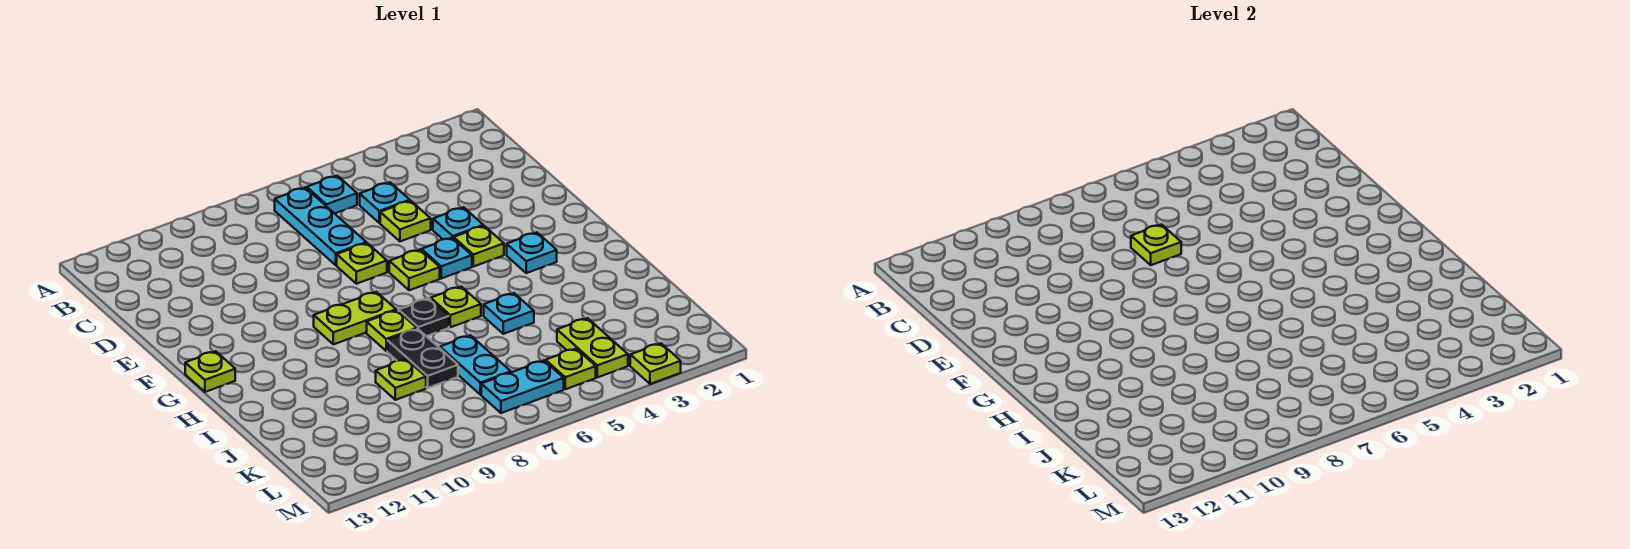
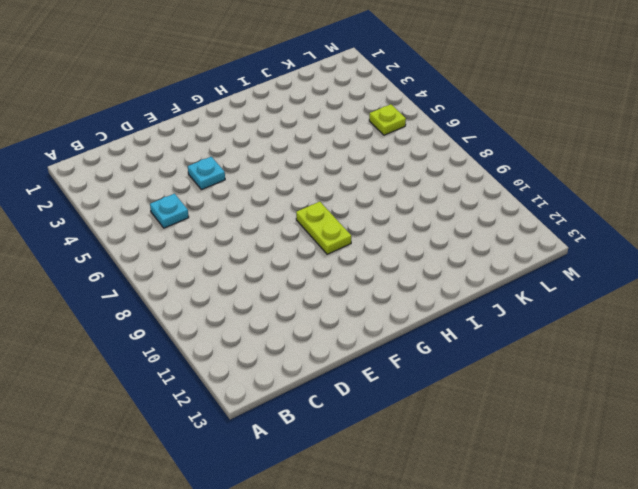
none -> cyan 1x1 plate [307,176,357,214]
none -> cyan 1x3 plate [275,188,366,265]
none -> lime 1x1 plate [380,201,431,241]

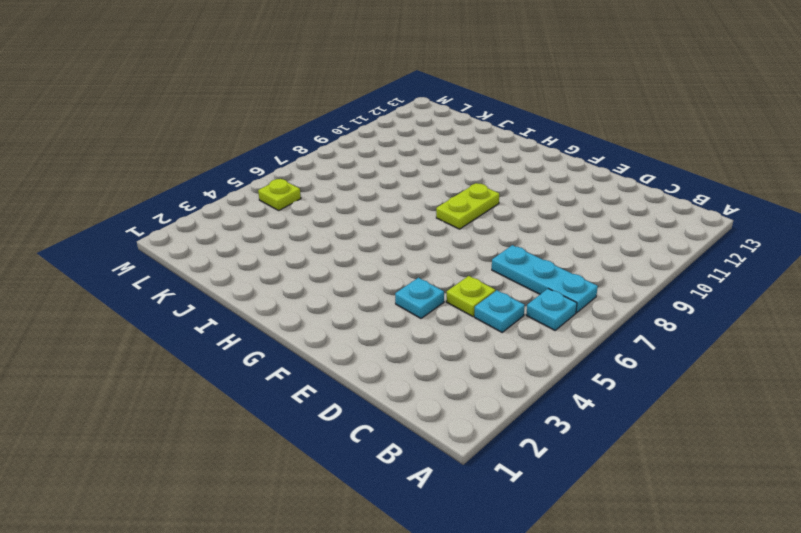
none -> lime 1x1 plate [337,243,387,284]
none -> lime 1x1 plate [454,226,504,267]
none -> cyan 1x1 plate [422,238,472,278]

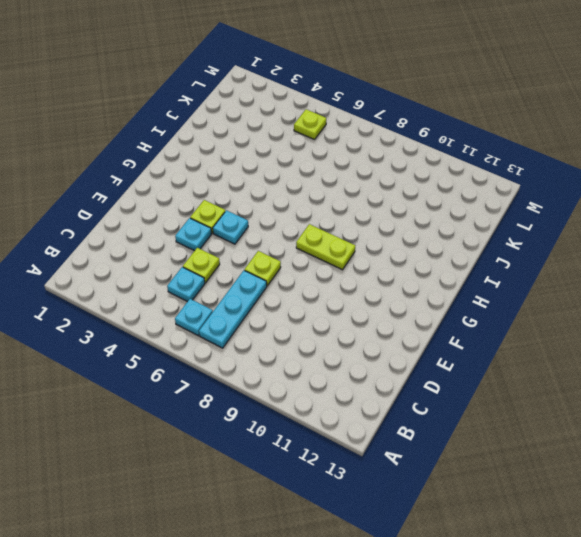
none -> lime 1x1 plate [389,250,440,290]
none -> cyan 1x1 plate [507,233,557,273]
none -> lime 1x1 plate [185,351,235,392]

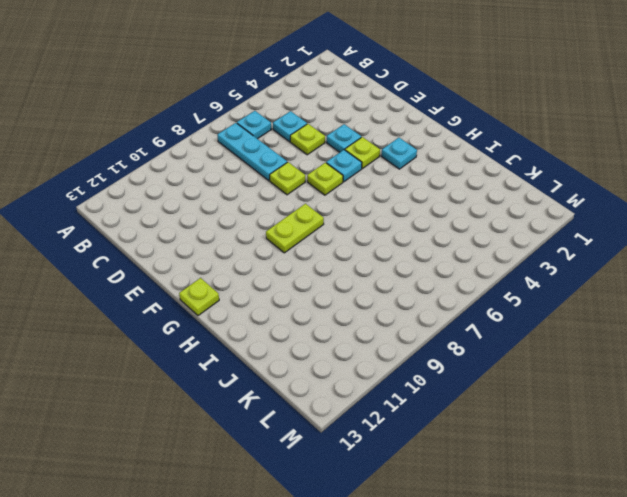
none -> lime 1x1 plate [431,287,481,327]
none -> black 1x1 plate [399,299,449,336]
none -> lime 1x1 plate [367,310,417,351]

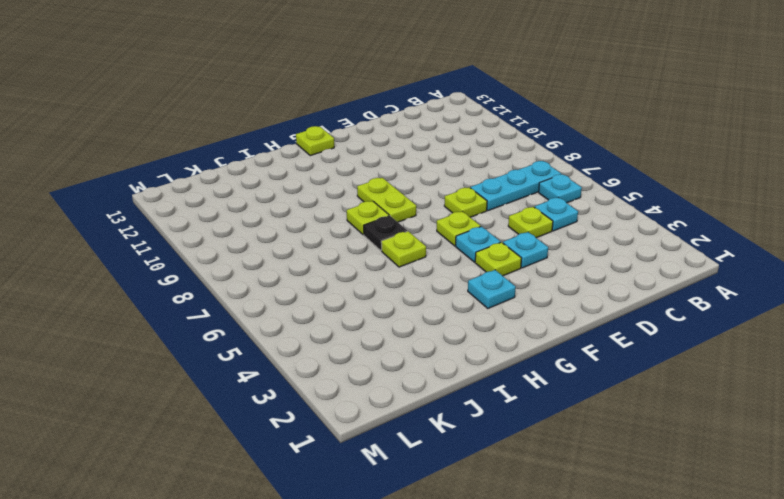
none -> cyan 1x1 plate [484,293,534,334]
none -> black 1x2 plate [387,329,458,388]
none -> cyan 1x2 plate [440,335,511,395]

